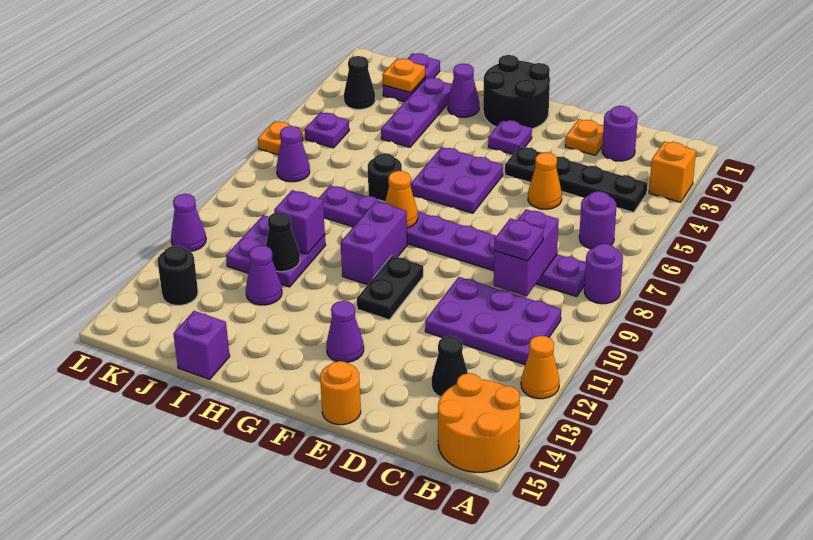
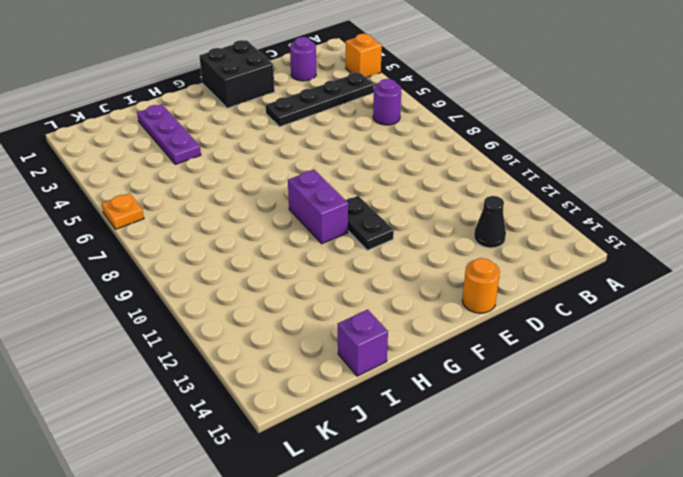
black 2x2 brick [199,40,275,108] -> black 2x2 round brick [483,55,550,129]
none -> purple 1x1 round brick [584,244,623,304]
none -> orange 1x1 cone [521,336,559,399]
none -> orange 2x2 round brick [438,373,520,472]
none -> purple 1x8 plate [319,185,586,297]

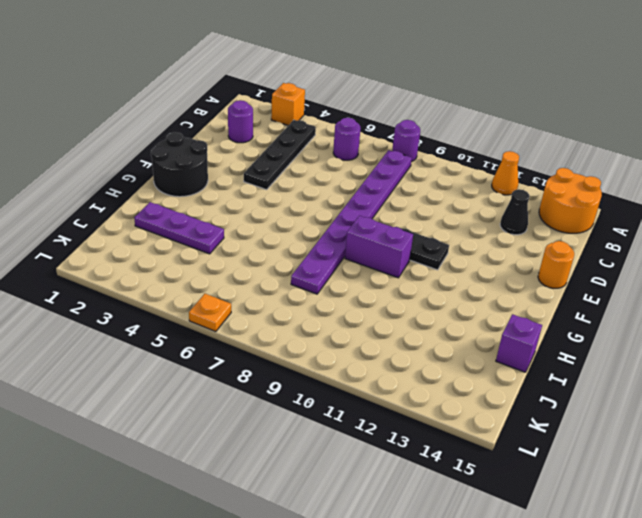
none -> purple 2x3 plate [425,277,561,365]
none -> orange 1x1 plate [565,119,604,155]
none -> orange 1x1 cone [528,152,562,209]
none -> purple 1x1 plate [488,120,532,154]

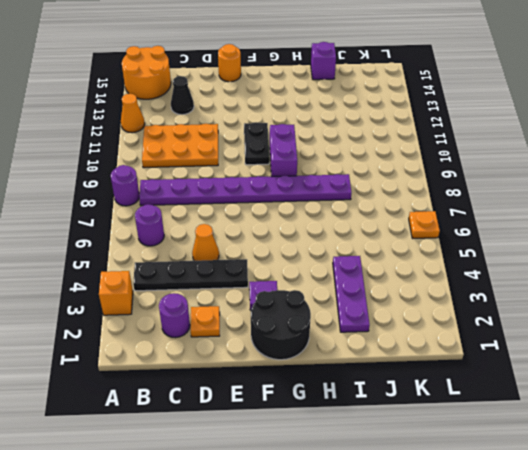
orange 2x3 plate [142,124,218,168] -> purple 2x3 plate [425,277,561,365]
none -> purple 2x2 plate [410,147,503,213]
none -> purple 1x1 cone [326,301,364,362]
none -> purple 1x1 cone [448,64,479,117]
none -> black 1x1 round brick [368,153,402,202]

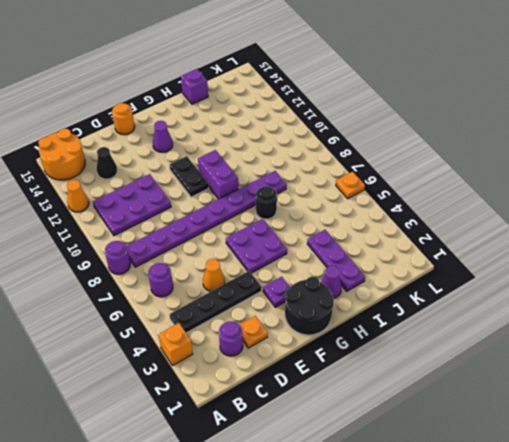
none -> purple 2x2 plate [226,215,326,287]
none -> purple 1x1 cone [246,245,282,305]
none -> purple 1x2 plate [383,53,440,102]
none -> black 1x1 cone [344,56,375,109]

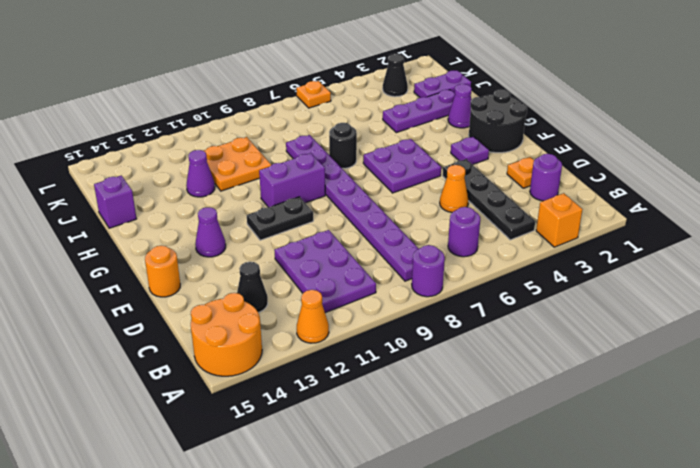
orange 2x2 plate [204,137,271,191] -> purple 2x2 plate [226,215,326,287]
none -> purple 1x1 plate [305,112,349,148]
none -> purple 1x1 cone [276,126,310,182]
none -> black 1x1 round brick [158,246,198,305]
none -> purple 1x1 cone [171,194,206,252]

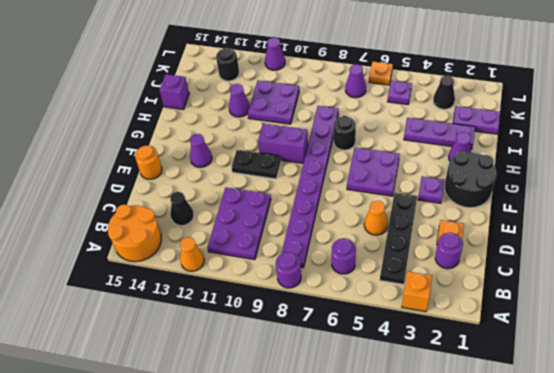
none -> purple 1x2 brick [494,209,559,296]
none -> orange 1x1 cone [385,171,418,228]
none -> purple 1x1 brick [274,190,325,254]
none -> black 1x1 cone [266,212,300,272]

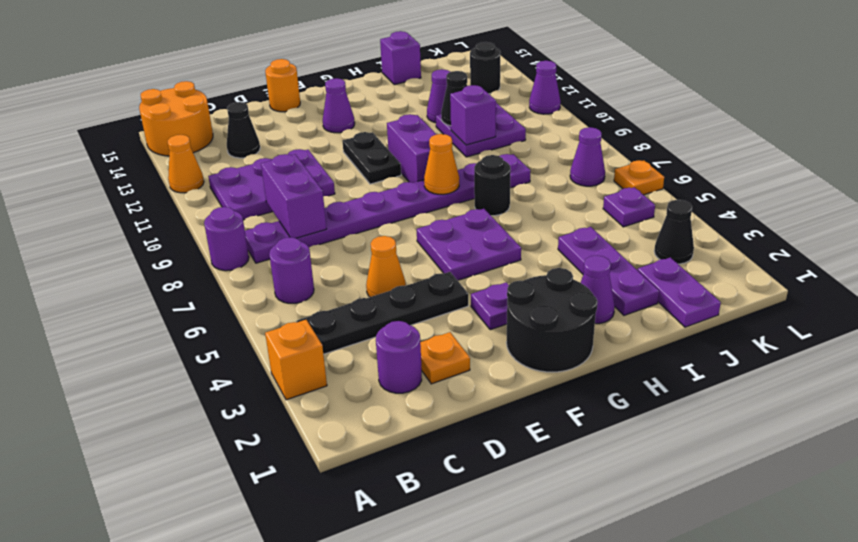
none -> orange 1x1 plate [382,58,425,93]
none -> purple 1x1 plate [494,218,544,261]

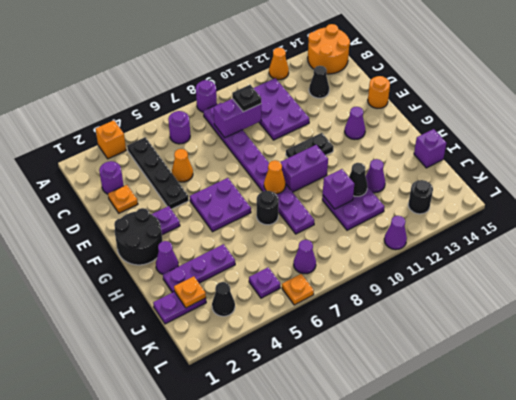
black 1x1 plate [232,85,261,112] -> purple 1x1 plate [494,218,544,261]

